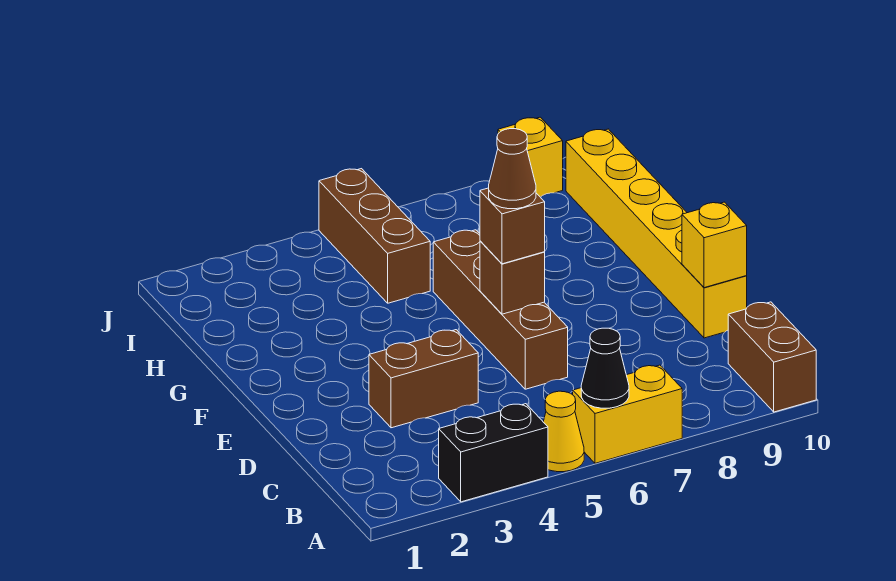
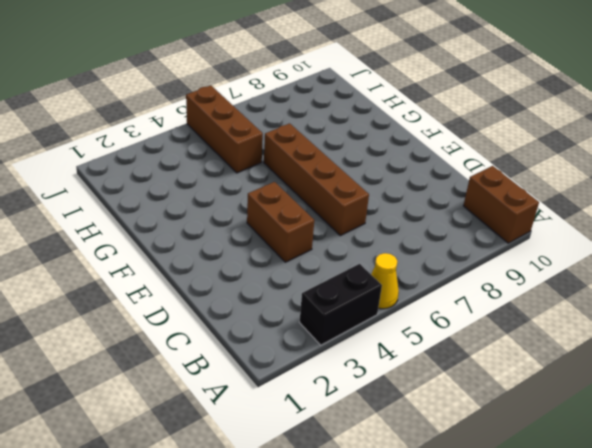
brown 1x2 brick [247,182,314,262] -> brown 1x2 brick turned to [369,330,478,428]
none -> yellow 1x2 brick [573,365,682,463]
none -> yellow 1x6 brick [566,129,747,338]
none -> yellow 1x1 brick [498,117,563,197]

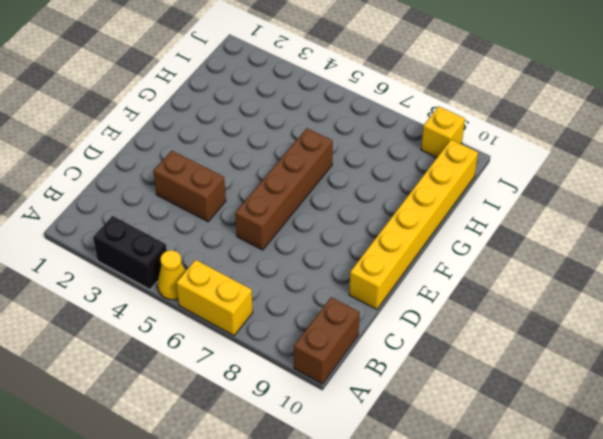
none -> brown 1x3 brick [319,169,430,303]
none -> black 1x1 cone [581,328,629,408]
none -> yellow 1x1 brick [682,202,747,288]

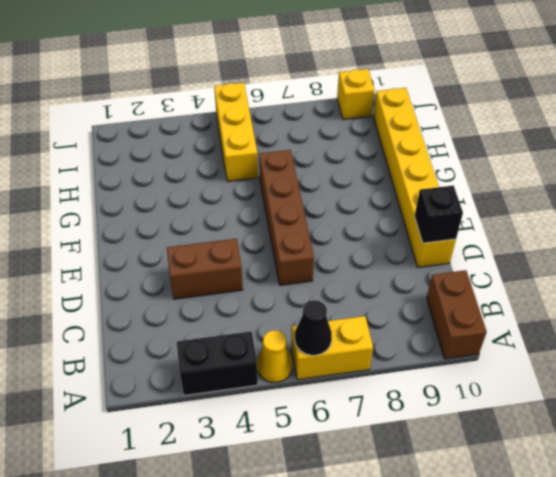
black 1x1 brick [415,185,463,243] -> yellow 1x1 brick [682,202,747,288]
yellow 1x3 brick [214,83,258,181] -> brown 1x3 brick [319,169,430,303]
none -> brown 1x1 brick [480,241,545,314]
none -> brown 1x1 brick [480,188,545,264]
none -> brown 1x1 cone [489,129,536,209]

